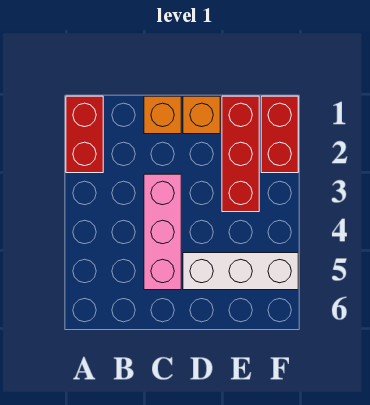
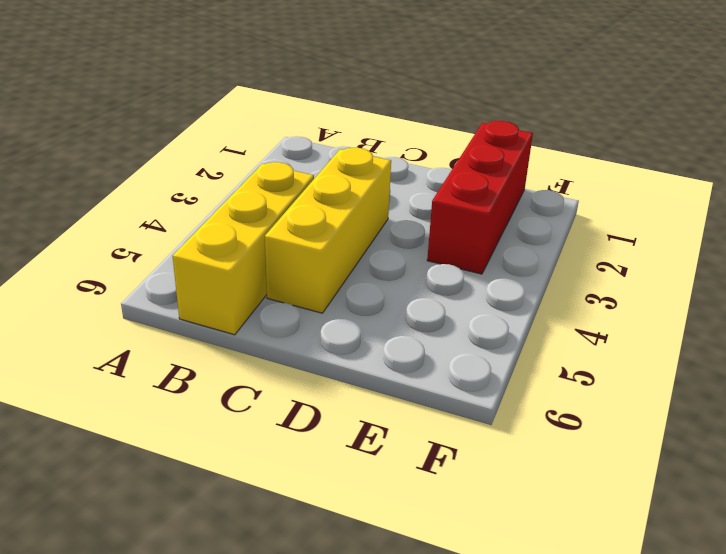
yellow 1x3 brick [173,162,314,335] -> none
yellow 1x3 brick [265,148,391,313] -> pink 1x3 brick [144,174,181,290]
none -> red 1x2 brick [66,96,103,173]
none -> orange 1x1 brick [144,96,181,134]

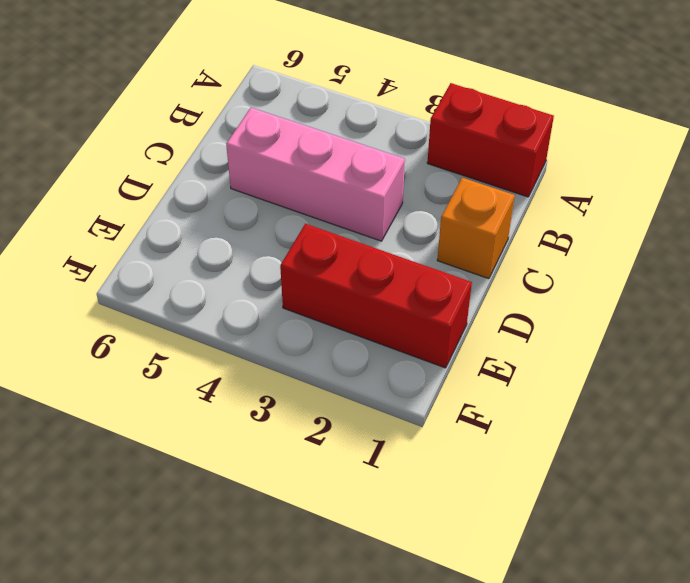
none -> orange 1x1 brick [183,96,220,134]
none -> white 1x3 brick [183,253,298,290]

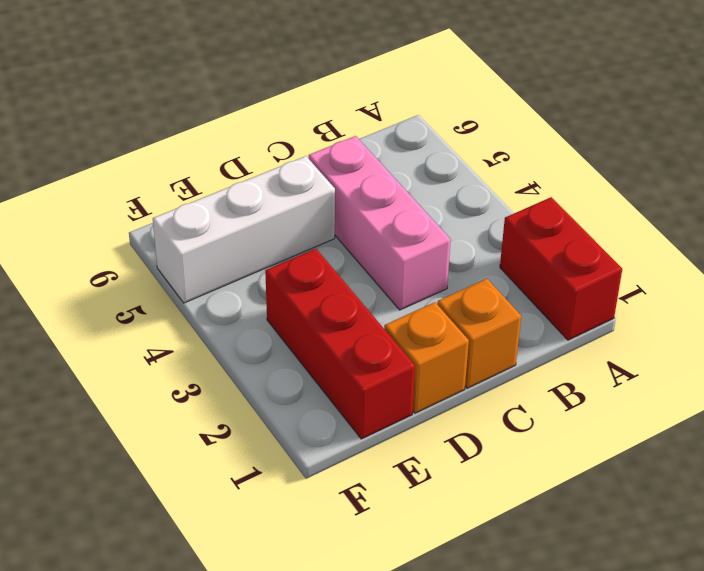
none -> red 1x2 brick [261,96,298,173]

